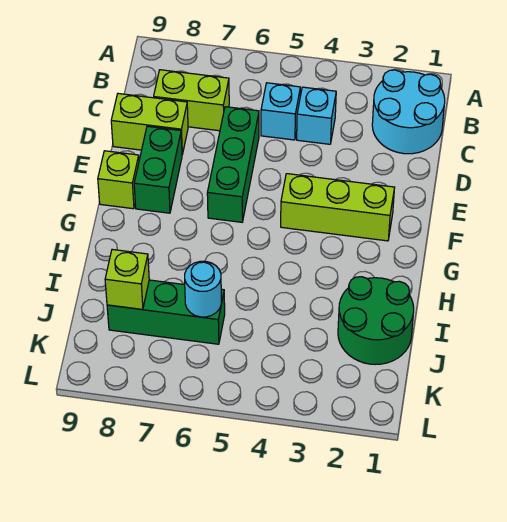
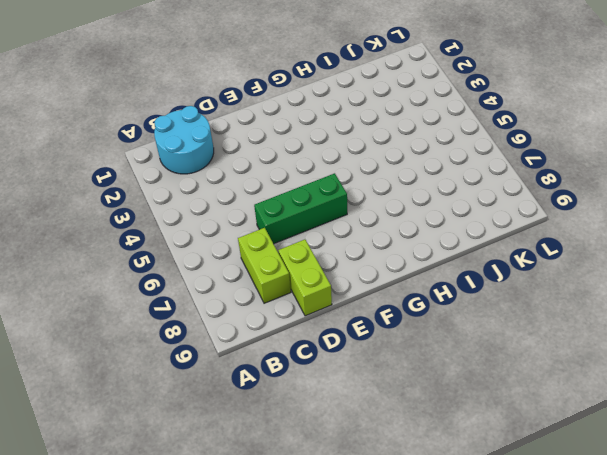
none -> cyan 1x1 brick [297,87,336,144]
none -> cyan 1x1 brick [261,83,300,140]
none -> green 1x2 brick [134,126,182,213]

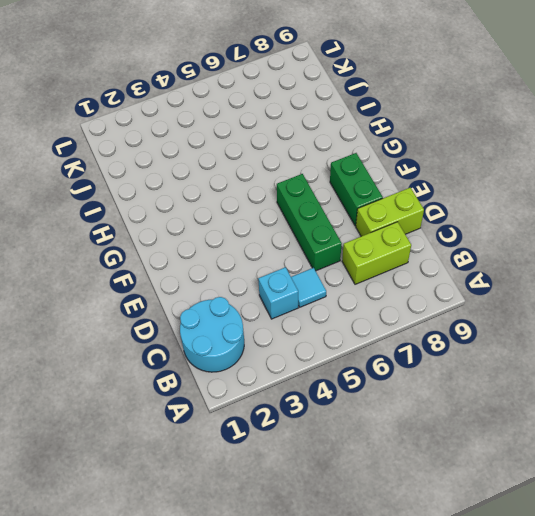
cyan 1x1 tile [291,268,326,307] -> cyan 1x1 brick [261,83,300,140]
none -> lime 1x3 brick [281,174,395,241]
none -> lime 1x1 brick [98,151,139,209]
none -> green 2x2 round brick [338,277,414,364]

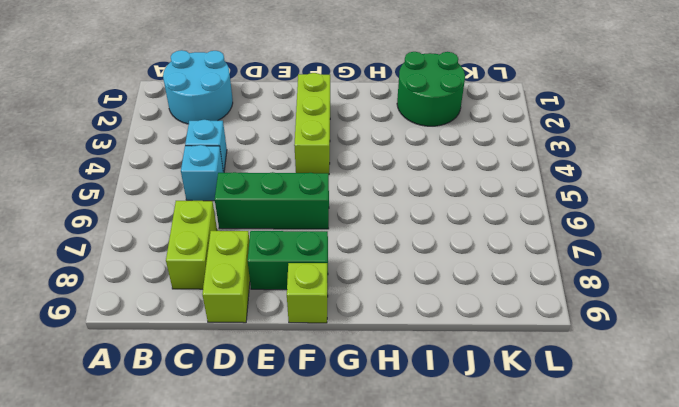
none -> green 1x3 brick [107,280,225,344]
none -> cyan 1x1 round brick [185,261,221,317]
none -> lime 1x1 brick [105,249,149,310]

